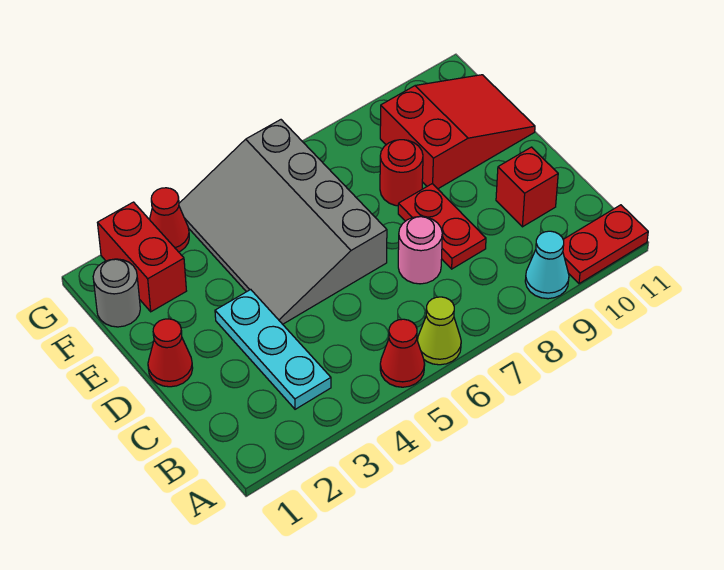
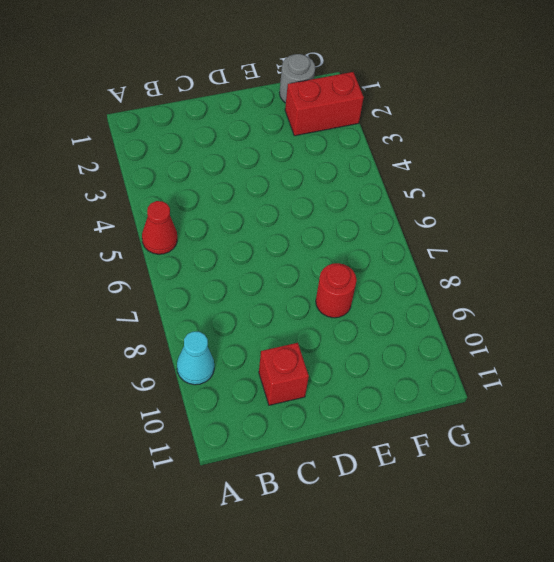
none -> lime 1x1 cone [417,297,461,365]
none -> red 1x2 plate [563,205,648,284]
none -> cyan 1x3 plate [215,290,331,409]

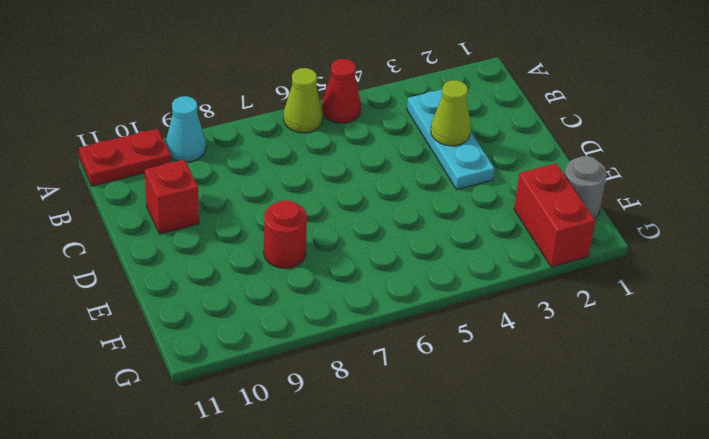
lime 1x1 cone [431,80,471,146] -> none
none -> pink 1x1 round brick [398,217,442,284]
none -> red 1x2 plate [398,184,486,269]
none -> red 1x1 cone [148,319,193,387]

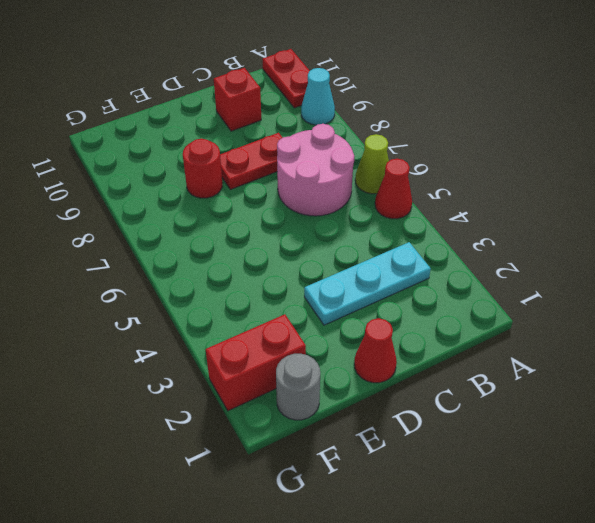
pink 2x2 round brick [277,124,354,216] -> pink 1x1 round brick [398,217,442,284]
none -> grey 3x4 slope [179,120,387,324]
none -> red 2x3 slope [380,75,535,189]
none -> red 1x1 cone [149,188,189,252]

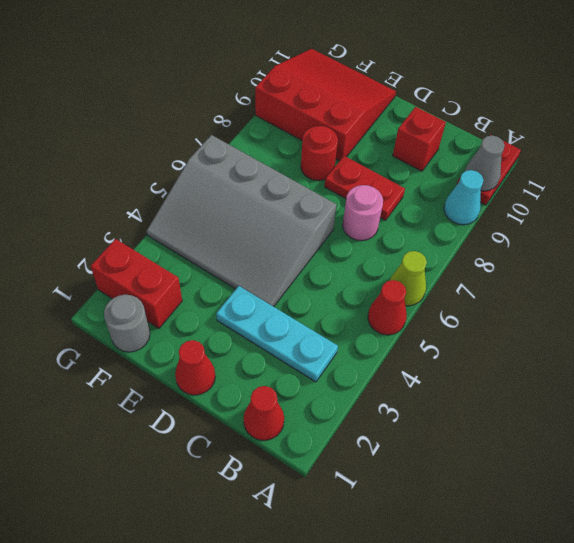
grey 1x1 cone [465,135,505,191] -> none
red 1x1 cone [244,386,284,440] -> red 1x1 cone moved to [149,188,189,252]
red 3x3 slope [255,49,396,161] -> red 2x3 slope [380,75,535,189]

